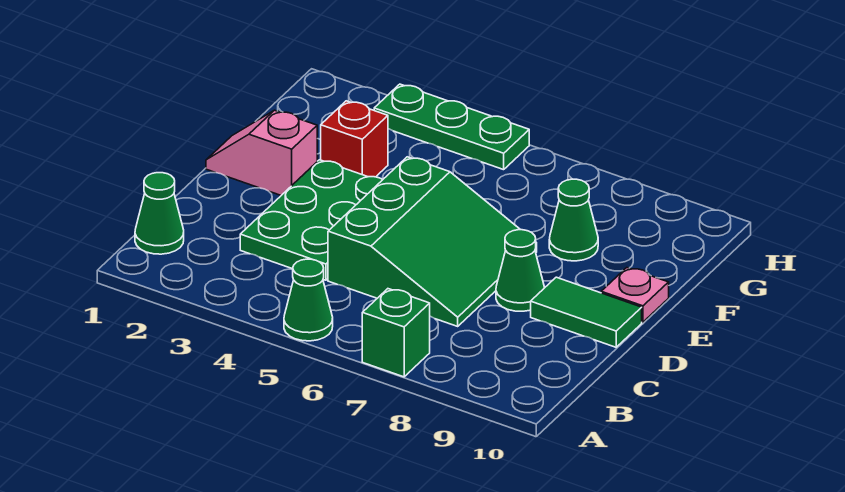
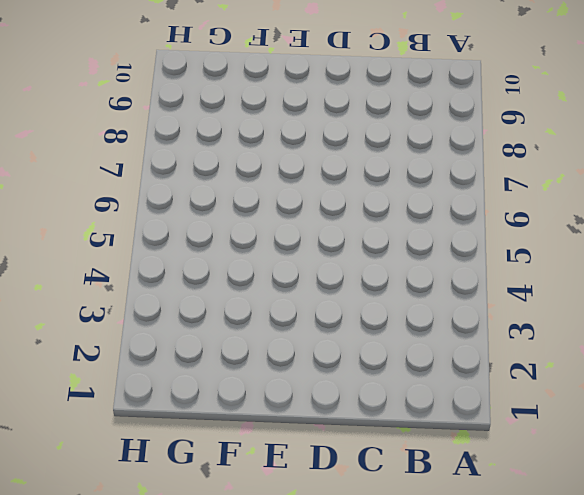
none -> green 1x1 cone [284,259,333,341]
none -> green 1x1 brick [362,289,430,377]
none -> green 1x1 cone [135,173,184,254]

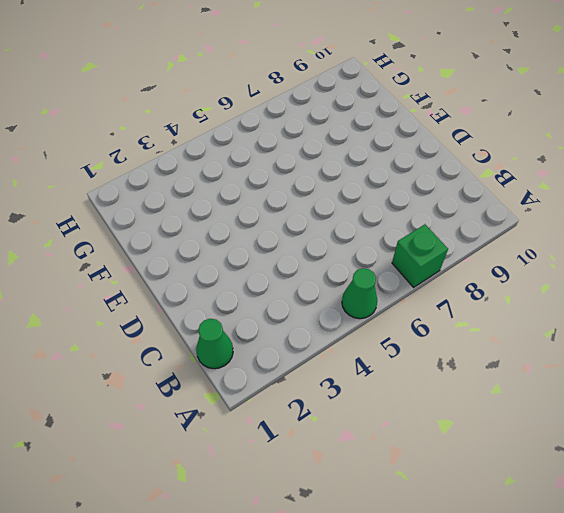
none -> green 2x3 plate [240,160,383,280]
none -> green 3x3 slope [328,157,537,326]
none -> green 1x1 cone [496,230,545,311]

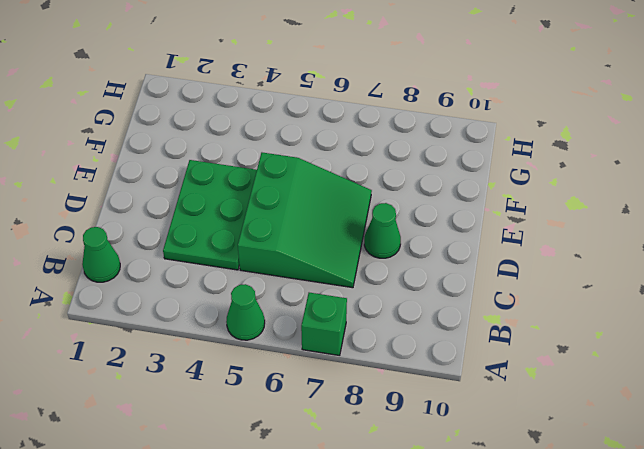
none -> green 1x2 tile [531,277,642,347]
none -> pink 1x2 slope [206,110,317,195]
none -> pink 1x1 plate [601,268,669,322]

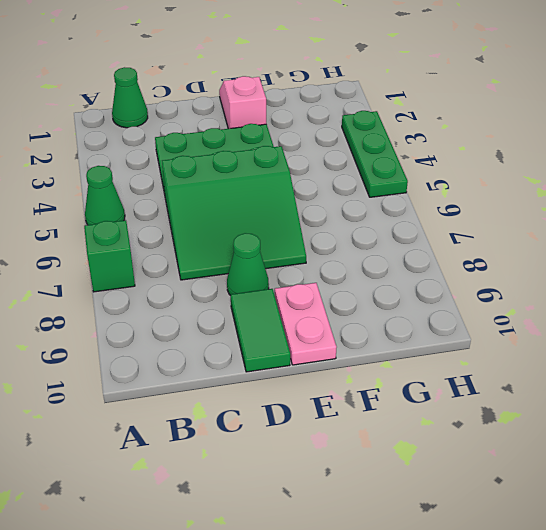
pink 1x2 plate [275,283,337,365] -> pink 1x1 plate [601,268,669,322]
none -> red 1x1 brick [321,101,388,177]
none -> green 1x1 cone [549,179,598,261]

